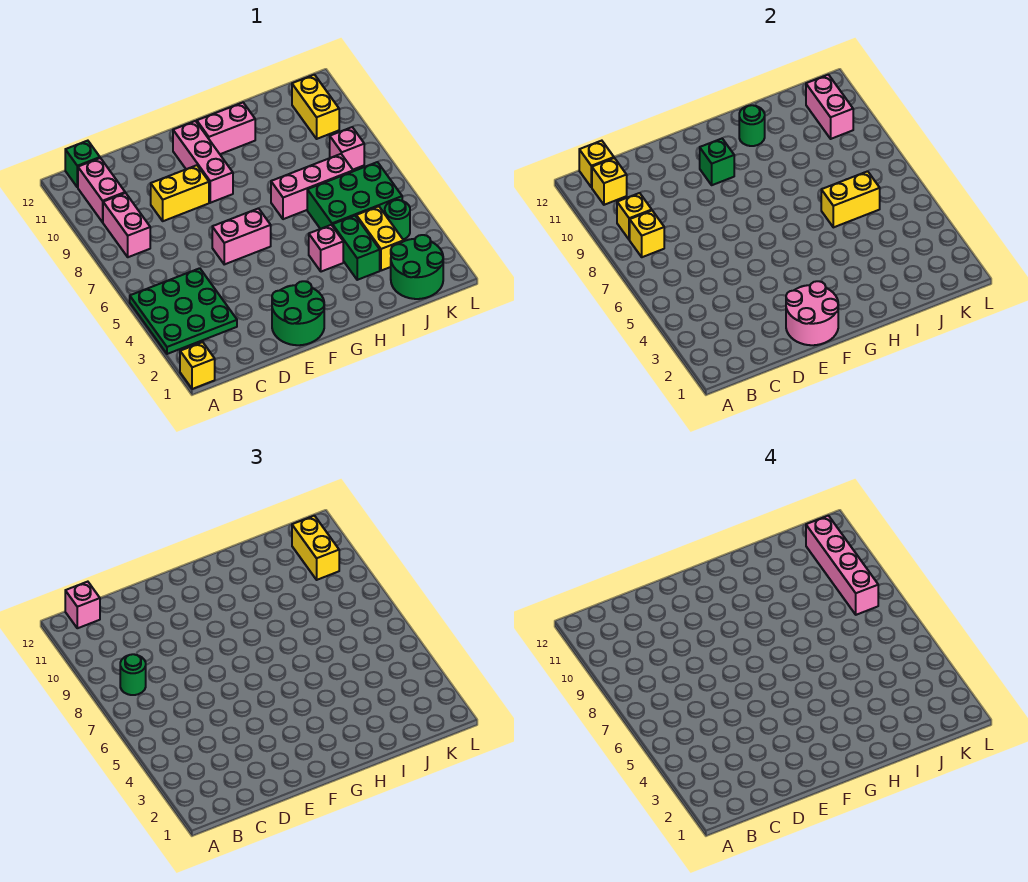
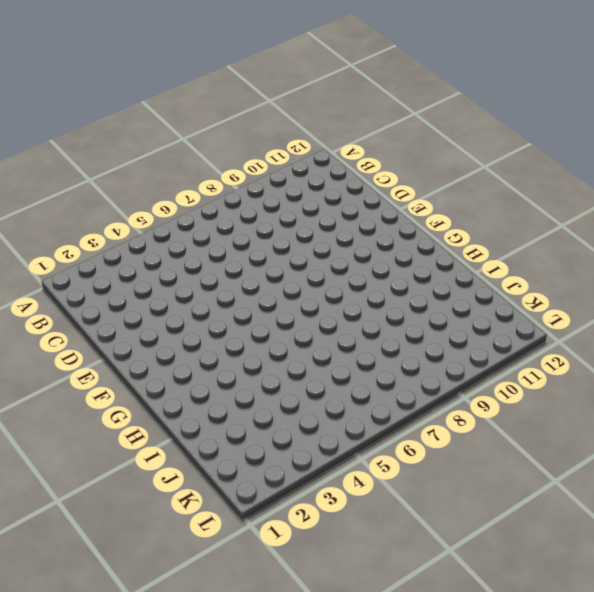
none -> yellow 1x1 brick [180,342,215,389]
none -> green 3x3 plate [130,268,237,354]
none -> pink 1x2 brick [103,193,150,257]
none -> pink 1x2 brick [78,158,125,222]

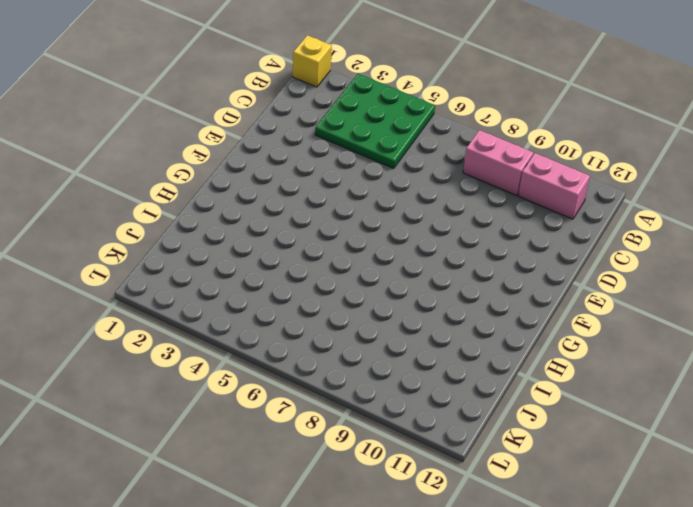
none -> green 1x1 brick [65,141,100,187]
none -> yellow 1x2 brick [151,165,209,221]
none -> green 2x2 round brick [272,281,324,345]
none -> pink 1x2 brick [212,208,271,264]

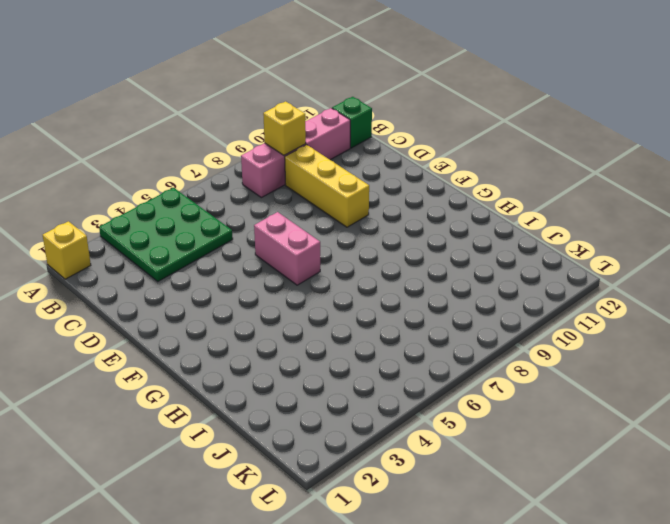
yellow 1x3 brick [285,145,369,227] -> yellow 1x2 brick [151,165,209,221]
none -> green 2x2 round brick [272,281,324,345]
none -> pink 1x3 brick [173,121,233,203]
none -> pink 1x2 brick [197,103,255,154]
none -> pink 1x1 brick [309,225,343,272]

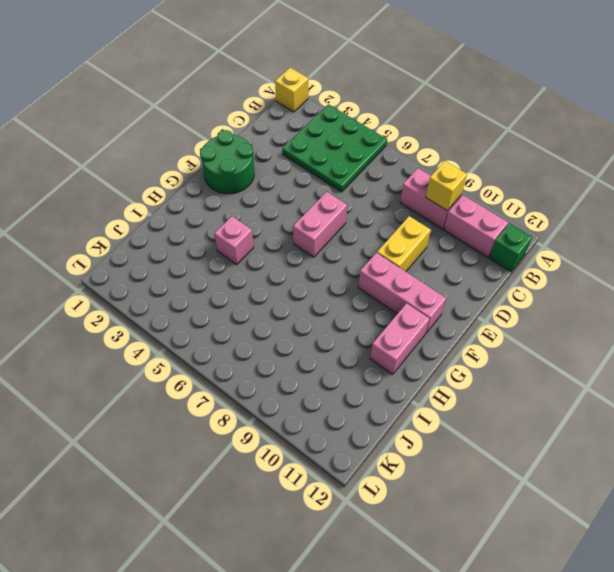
none -> pink 1x3 brick [271,154,353,219]
none -> green 1x2 brick [333,216,380,280]
none -> green 2x3 brick [307,162,402,229]
none -> green 2x2 round brick [391,235,443,299]

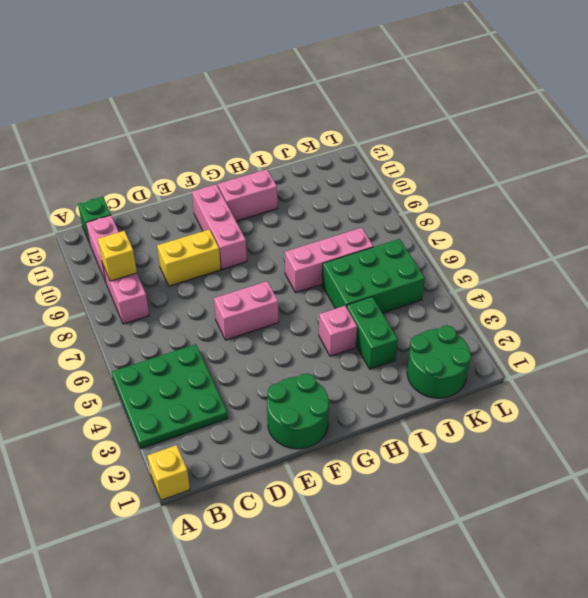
none -> yellow 1x2 brick [356,206,404,271]
none -> green 1x1 round brick [385,200,410,240]
none -> pink 1x1 brick [330,127,364,170]
none -> yellow 1x2 brick [292,75,339,139]

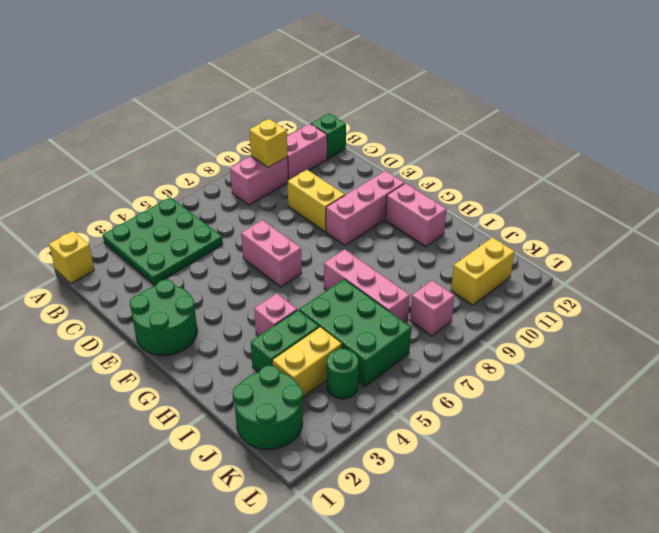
none -> yellow 1x1 brick [630,211,664,257]
none -> yellow 1x1 brick [592,158,627,205]
none -> yellow 1x1 brick [579,141,614,187]
none -> pink 2x2 round brick [786,281,838,345]

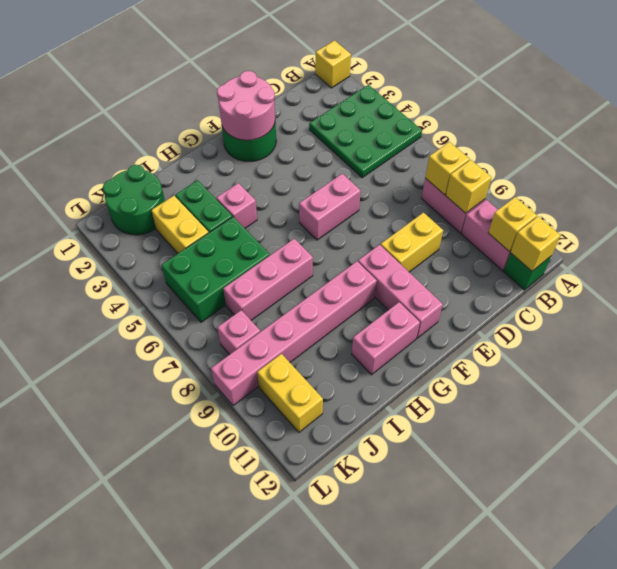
pink 1x6 brick [211,261,377,406] -> none
none -> green 1x1 round brick [385,200,410,240]
none -> green 1x1 brick [700,139,734,185]
none -> green 1x1 round brick [739,105,765,146]
none -> yellow 1x2 brick [821,171,880,227]

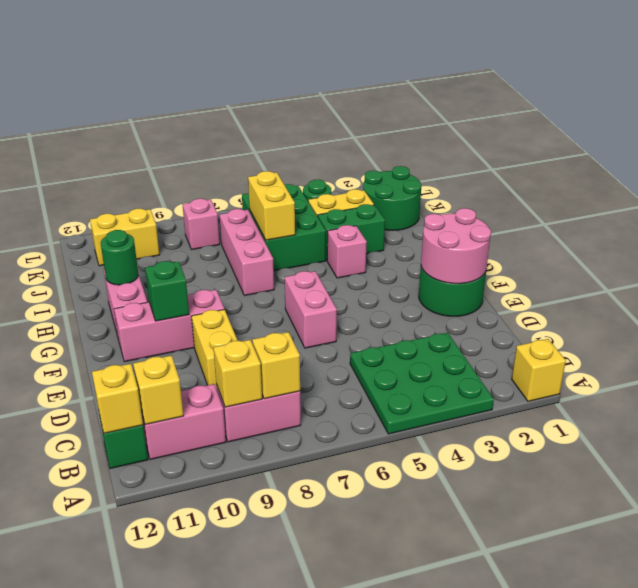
none -> pink 1x2 brick [806,75,853,139]
none -> green 1x1 round brick [120,654,146,695]
none -> pink 1x1 brick [65,582,100,628]
none -> yellow 1x2 brick [292,516,339,580]

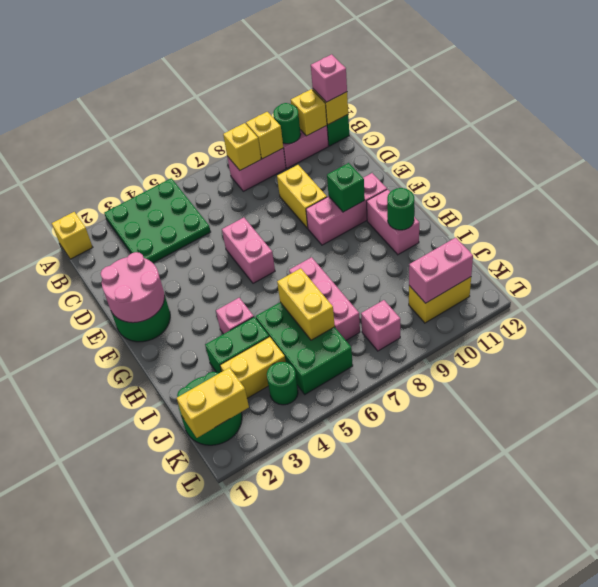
green 1x1 round brick [273,103,301,144] -> green 1x1 round brick moved to [120,654,146,695]
yellow 1x2 brick [177,368,249,438] -> yellow 1x2 brick moved to [292,516,339,580]
none -> pink 1x4 brick [806,516,878,615]

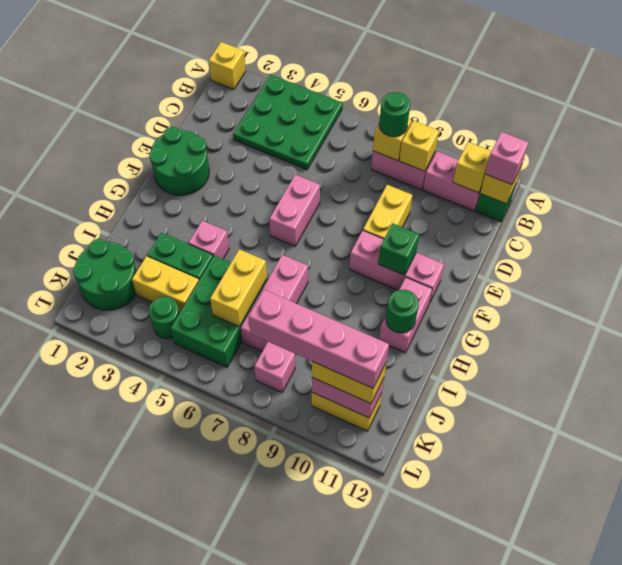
none -> pink 2x2 round brick [786,281,838,345]

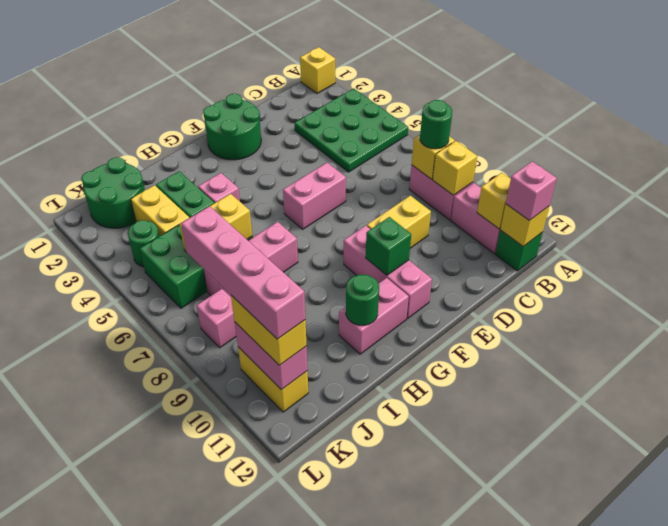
none -> pink 2x2 round brick [786,281,838,345]

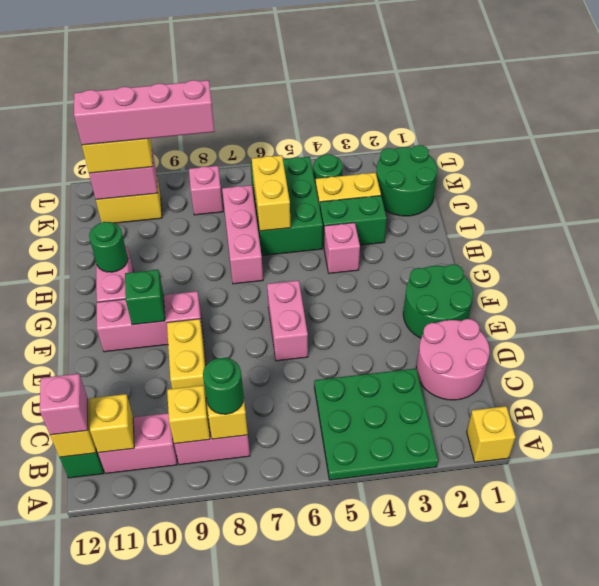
pink 2x2 round brick [416,319,490,400] -> pink 2x2 round brick moved to [786,281,838,345]

